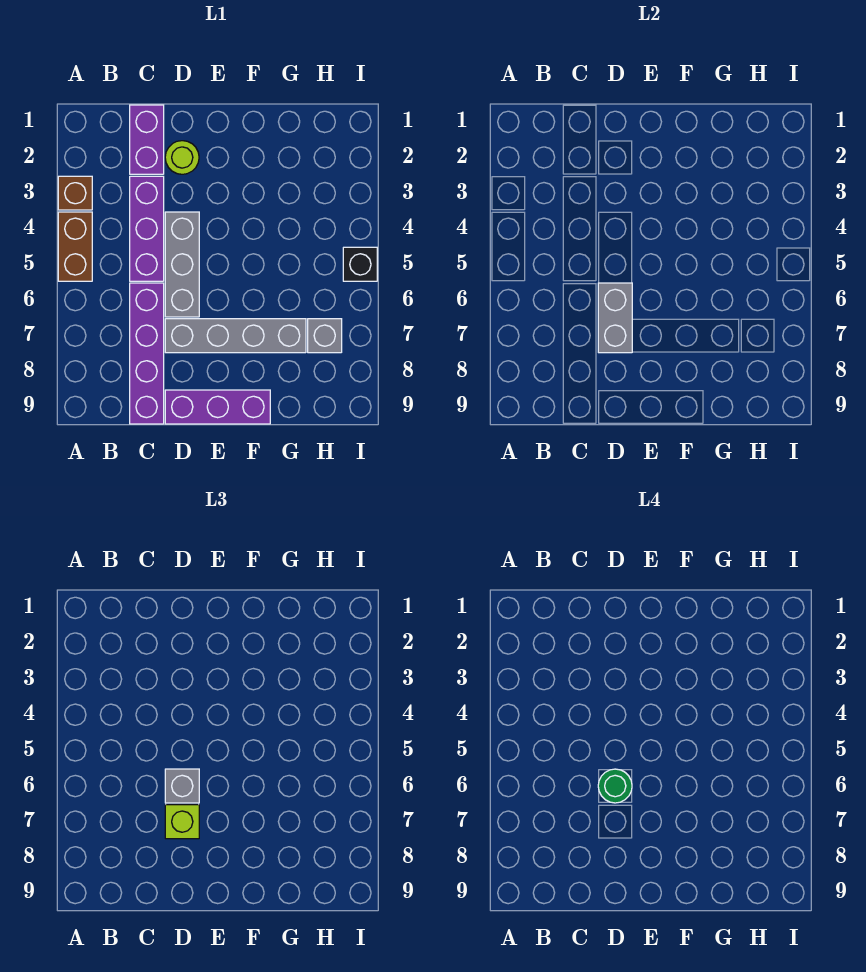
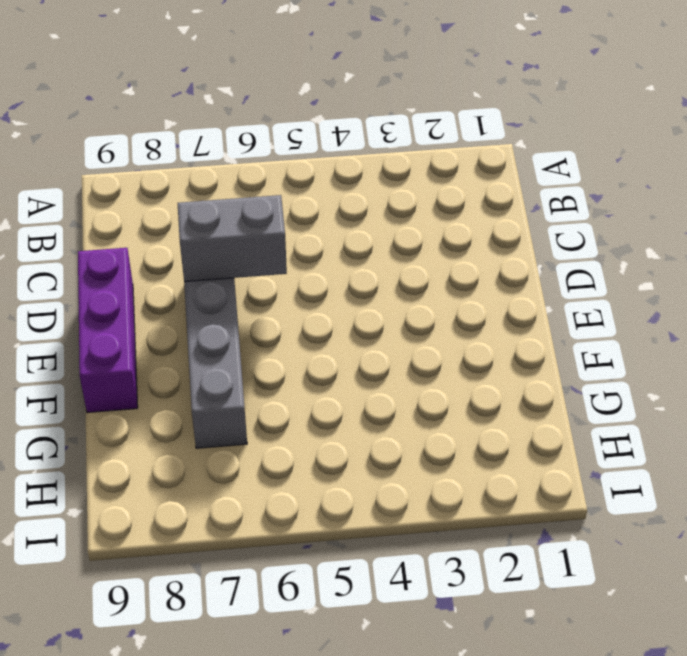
none -> brown 1x1 brick [58,176,92,210]
none -> brown 1x2 brick [58,212,92,281]
none -> purple 1x2 brick [130,105,164,174]

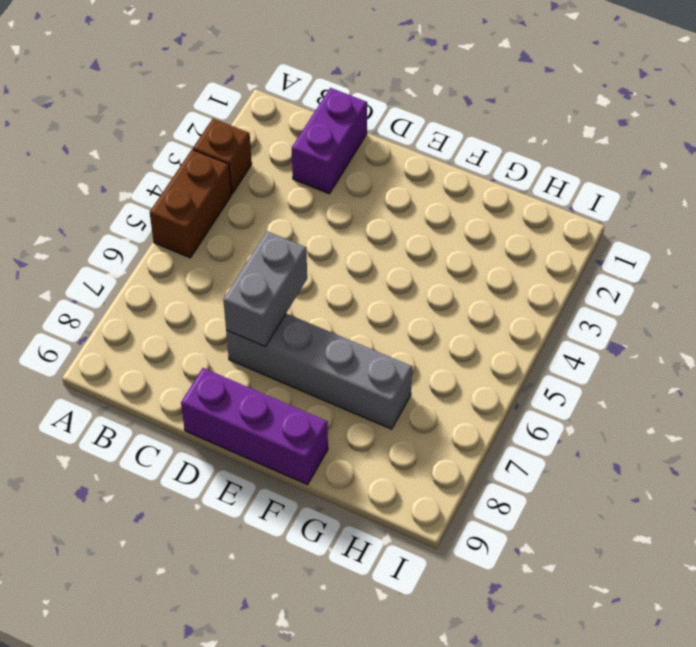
none -> purple 1x3 brick [130,176,164,281]
none -> purple 1x4 brick [130,283,164,424]
none -> lime 1x1 round brick [165,141,199,174]

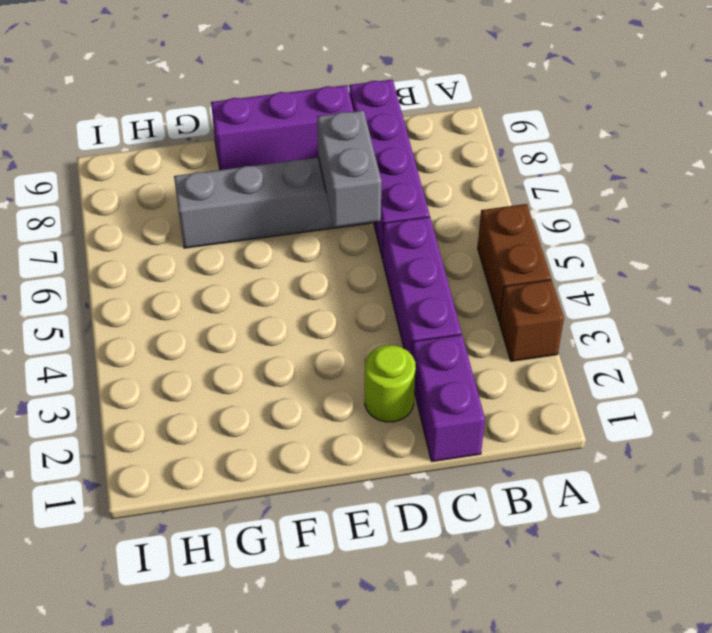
none -> grey 1x3 brick [165,212,199,317]
none -> grey 1x1 brick [308,319,342,353]
none -> black 1x1 brick [343,247,377,281]

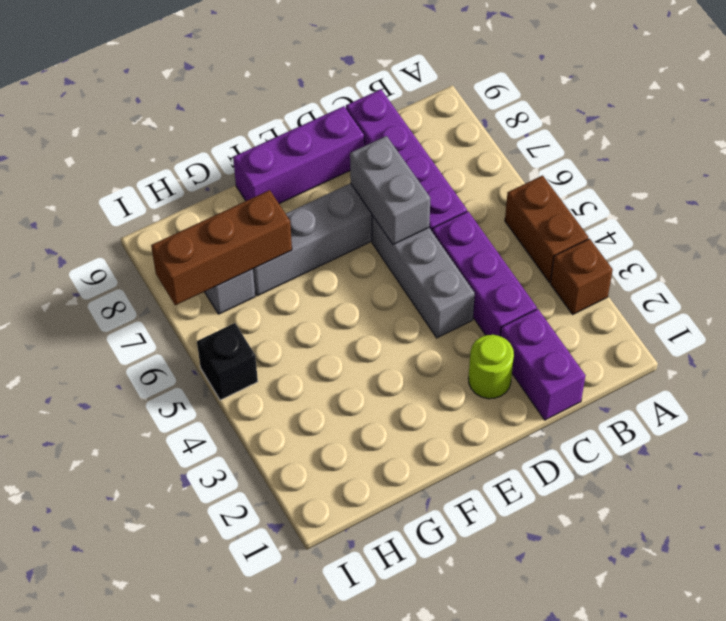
brown 1x3 brick [151,190,292,305] -> none
none -> grey 1x1 brick [165,769,199,803]
none -> lime 1x1 brick [165,805,199,839]
none -> green 1x1 round brick [598,769,632,803]

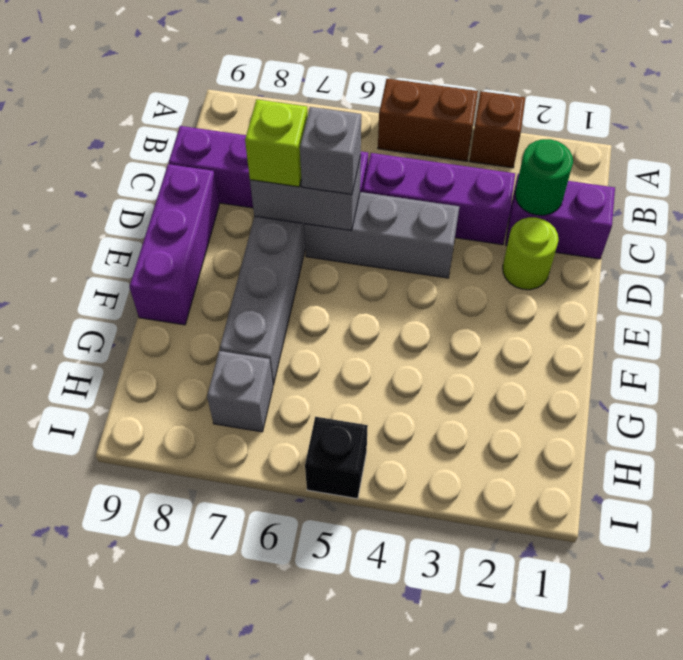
green 1x1 round brick [515,139,573,215] -> green 1x1 round brick moved to [598,769,632,803]

